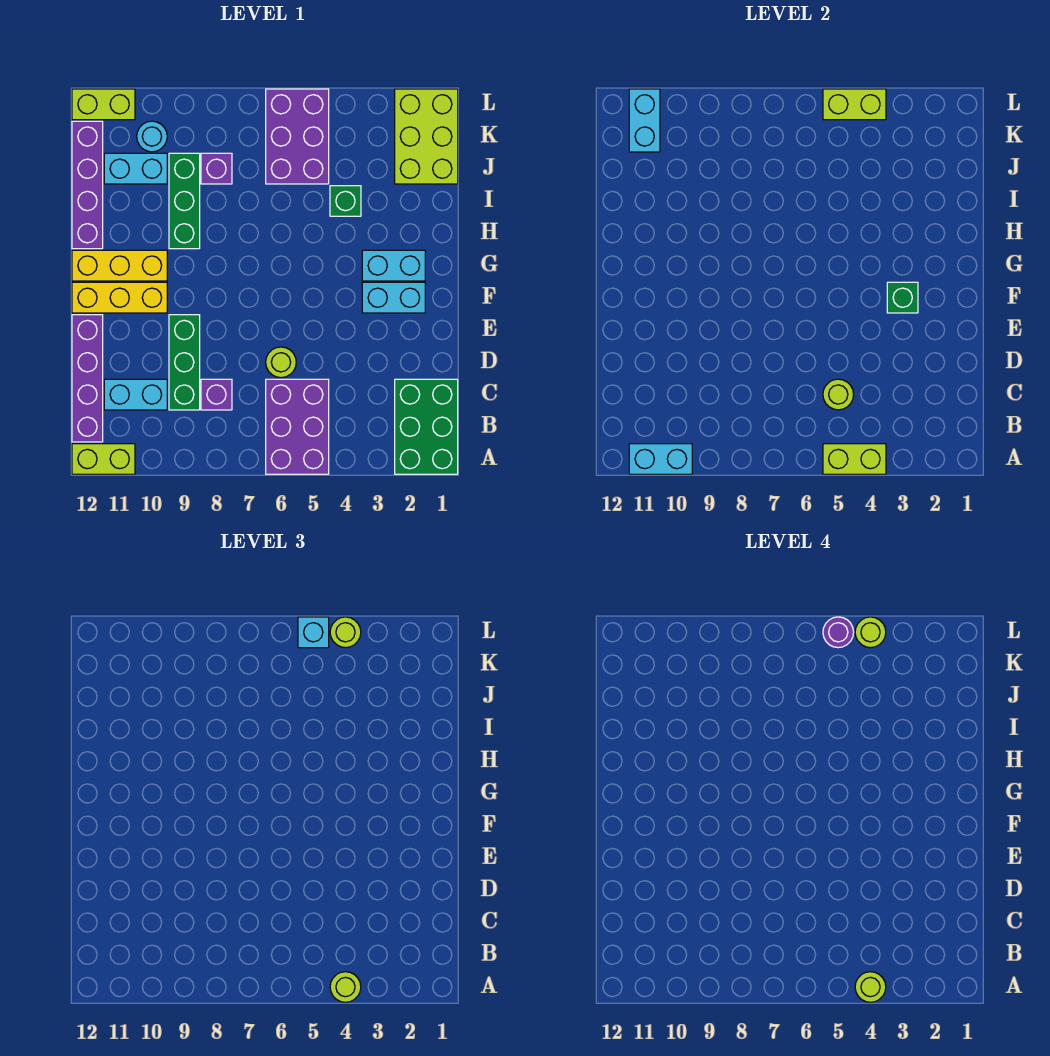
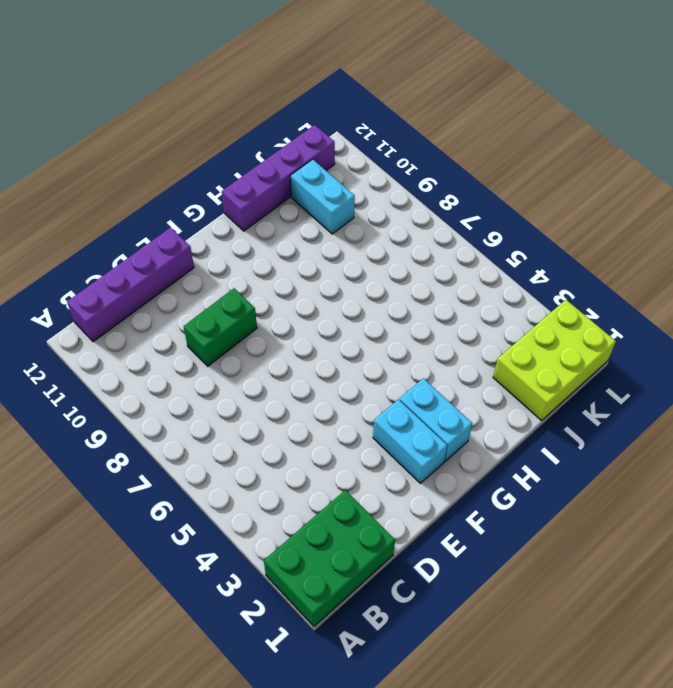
green 1x2 brick [184,288,257,366] -> green 1x3 brick [169,315,200,410]
none -> purple 2x3 brick [266,379,329,474]
none -> lime 1x2 brick [72,444,135,474]
none -> purple 1x1 brick [201,379,232,410]
none -> cyan 1x2 brick [104,379,167,410]

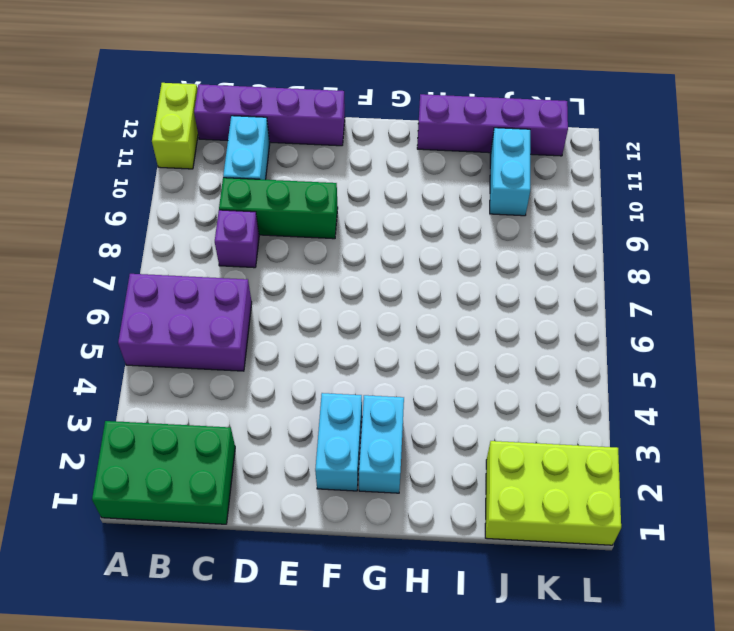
none -> lime 1x1 round brick [266,347,296,378]
none -> yellow 1x3 brick [72,282,167,313]
none -> yellow 1x3 brick [72,250,167,281]
none -> green 1x3 brick [169,153,200,249]

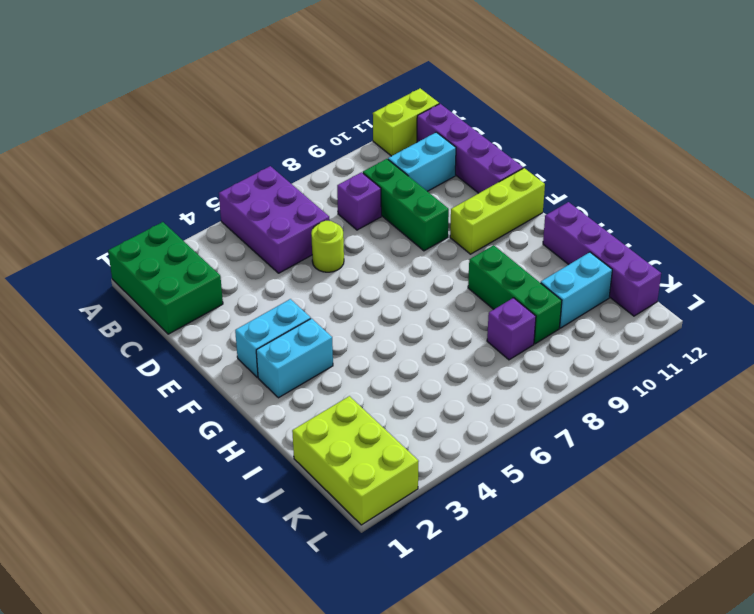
lime 1x3 brick [450,168,545,254] -> yellow 1x3 brick [72,282,167,313]
none -> yellow 1x3 brick [72,250,167,281]
none -> green 1x1 brick [330,186,361,216]
none -> purple 2x3 brick [266,89,329,184]
none -> cyan 1x1 round brick [137,121,167,152]

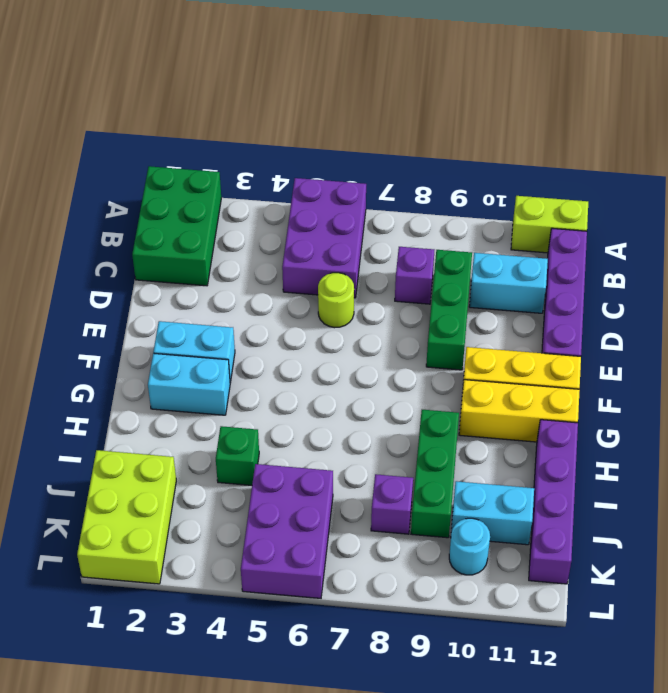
none -> lime 1x2 brick [72,89,135,120]
none -> lime 1x2 brick [823,444,886,474]
none -> cyan 1x2 brick [629,444,692,474]
none -> lime 1x1 round brick [823,379,854,410]

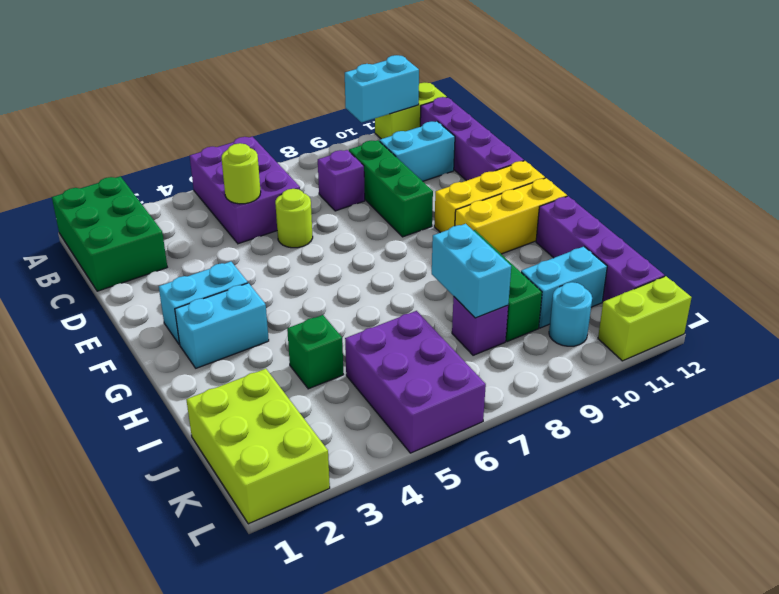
cyan 1x2 brick [432,224,511,318] -> cyan 1x2 brick moved to [629,89,660,152]
none -> lime 1x2 brick [823,444,886,474]
none -> green 1x1 brick [887,282,918,313]
none -> lime 1x2 brick [823,89,886,120]
none -> lime 1x1 round brick [330,972,361,1002]

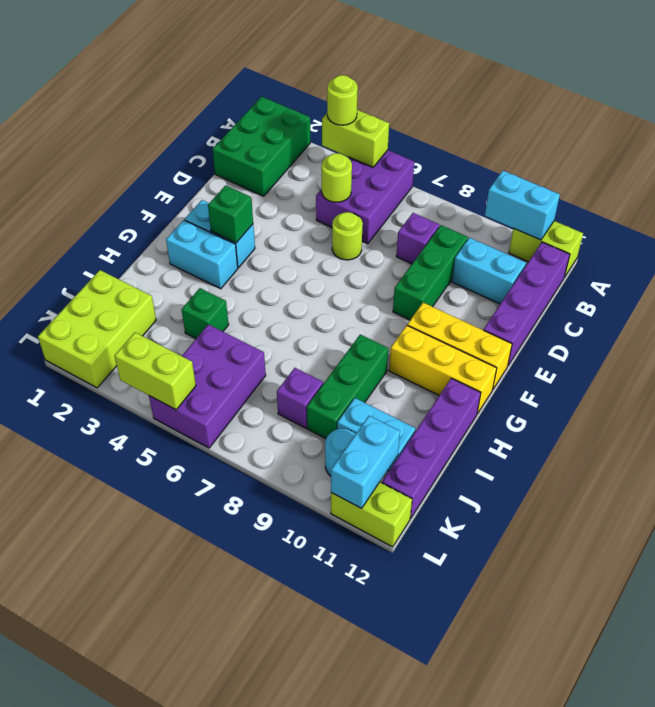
none -> lime 1x1 round brick [330,617,361,648]
none -> cyan 1x1 brick [298,617,329,648]
none -> lime 1x1 round brick [855,972,886,1002]
none -> lime 1x1 round brick [855,617,886,648]

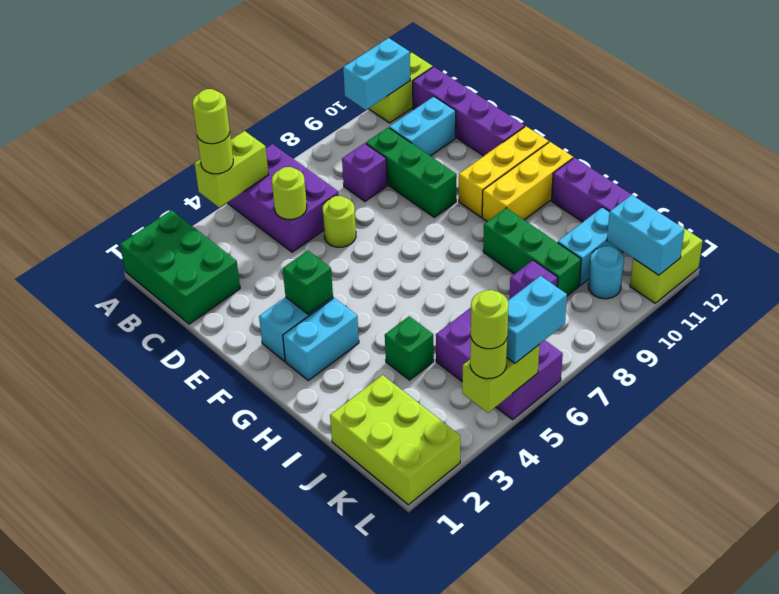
cyan 1x2 brick [507,276,567,363] -> cyan 1x1 brick [298,617,329,648]
none -> purple 1x1 round brick [823,617,854,648]

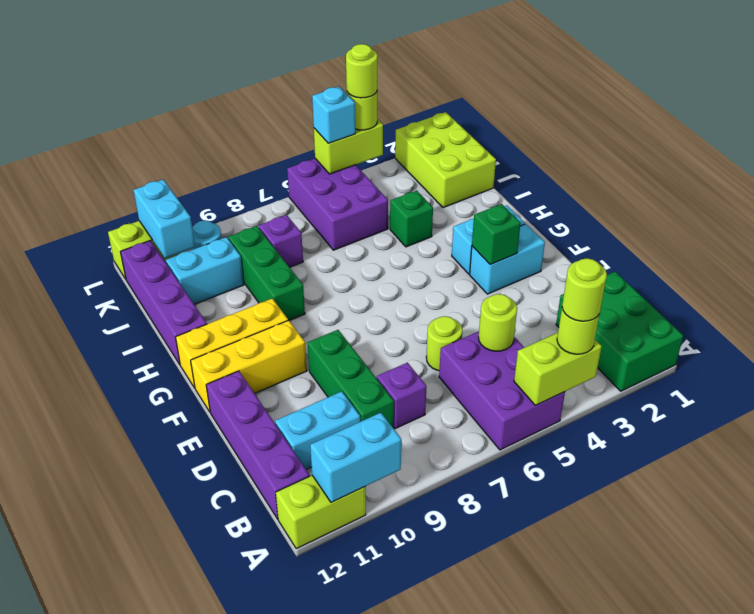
none -> purple 1x1 round brick [823,617,854,648]

